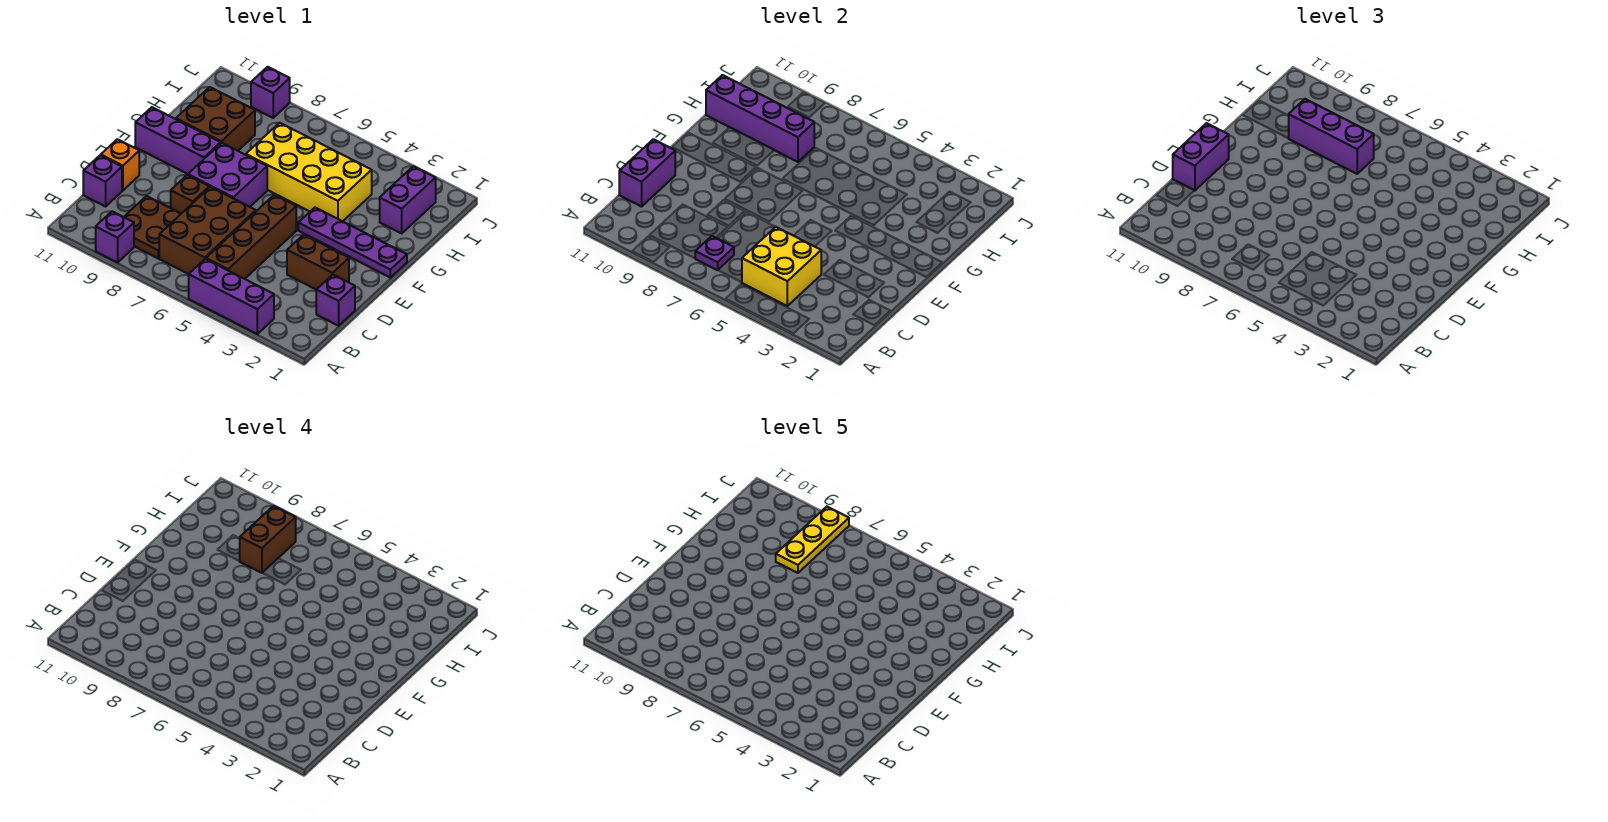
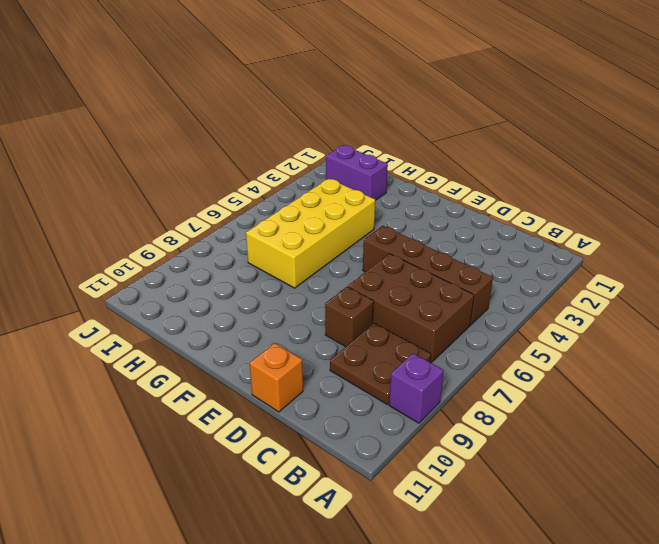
none -> purple 1x3 brick [189,259,274,334]
none -> purple 1x1 brick [316,275,355,326]
none -> purple 1x1 brick [83,155,122,207]

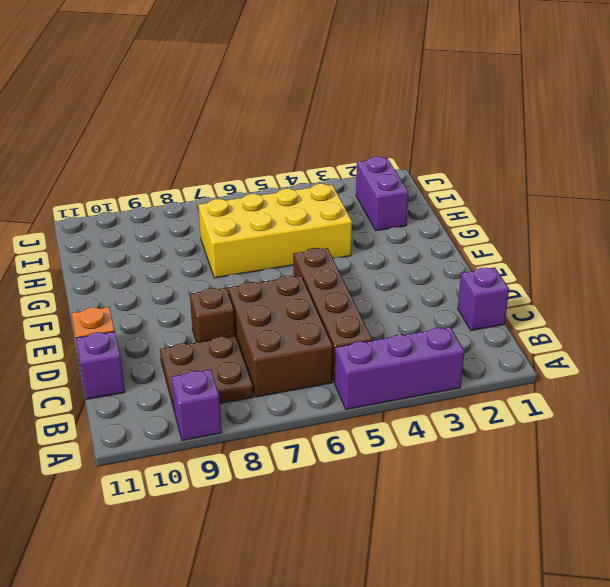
none -> brown 1x2 brick [287,235,349,290]
none -> purple 2x2 brick [188,143,267,207]
none -> purple 1x4 plate [298,208,407,277]

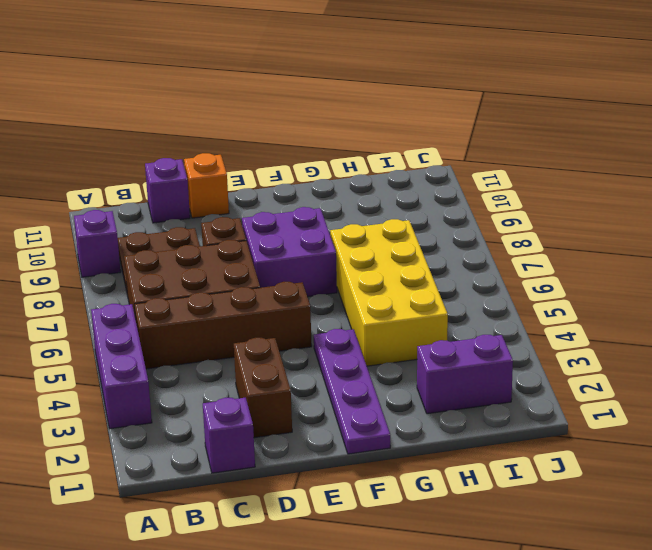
none -> purple 1x3 brick [135,107,221,174]
none -> brown 2x2 brick [176,87,255,151]
none -> purple 1x1 brick [251,67,290,118]

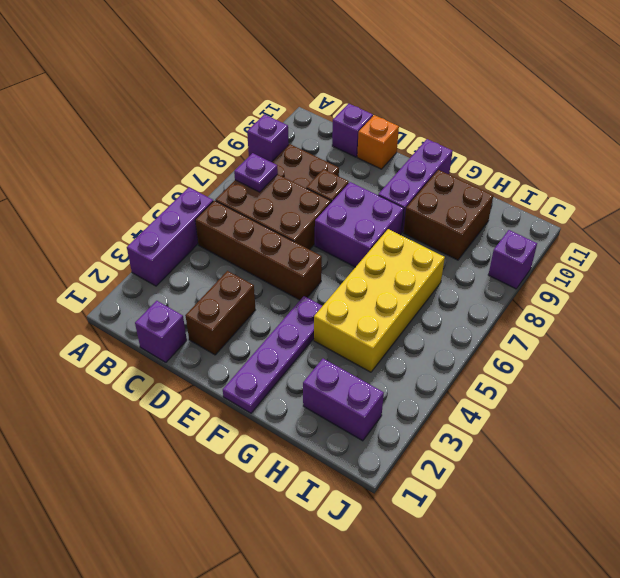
none -> yellow 2x2 brick [742,227,821,306]
none -> purple 1x2 brick [619,139,675,207]
none -> purple 1x4 brick [706,75,814,162]

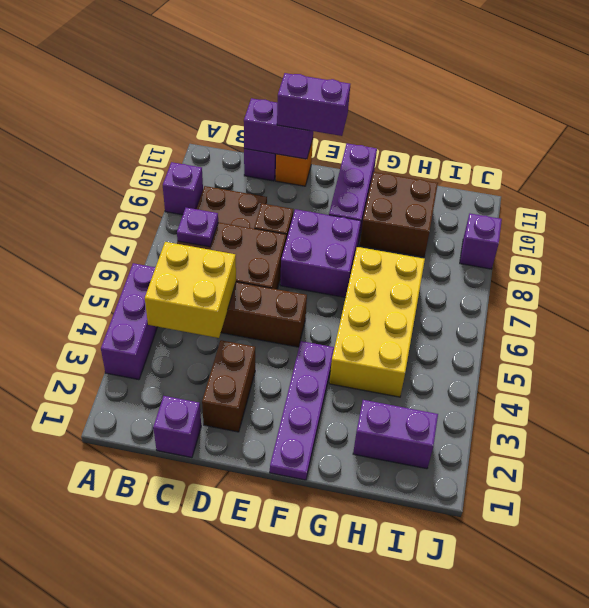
none -> purple 1x4 brick [706,75,814,162]
none -> purple 1x3 brick [1288,99,1374,174]
none -> brown 1x2 brick [239,506,296,573]

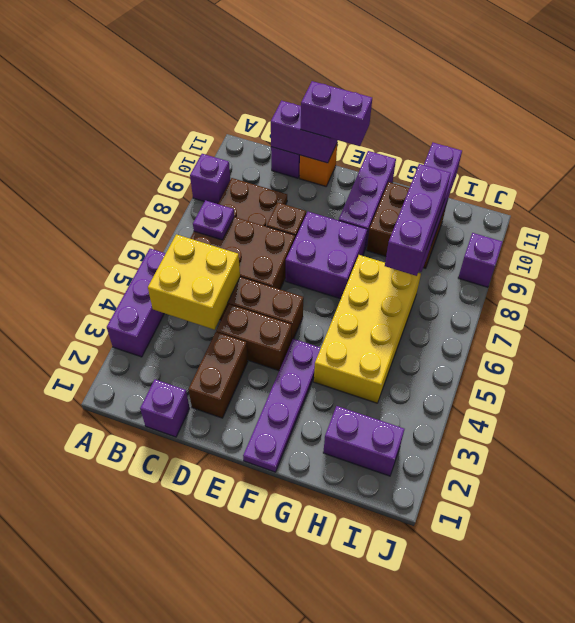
brown 1x2 brick [216,304,292,371] -> brown 1x2 brick moved to [239,506,296,573]
none -> yellow 1x3 plate [776,507,849,573]

